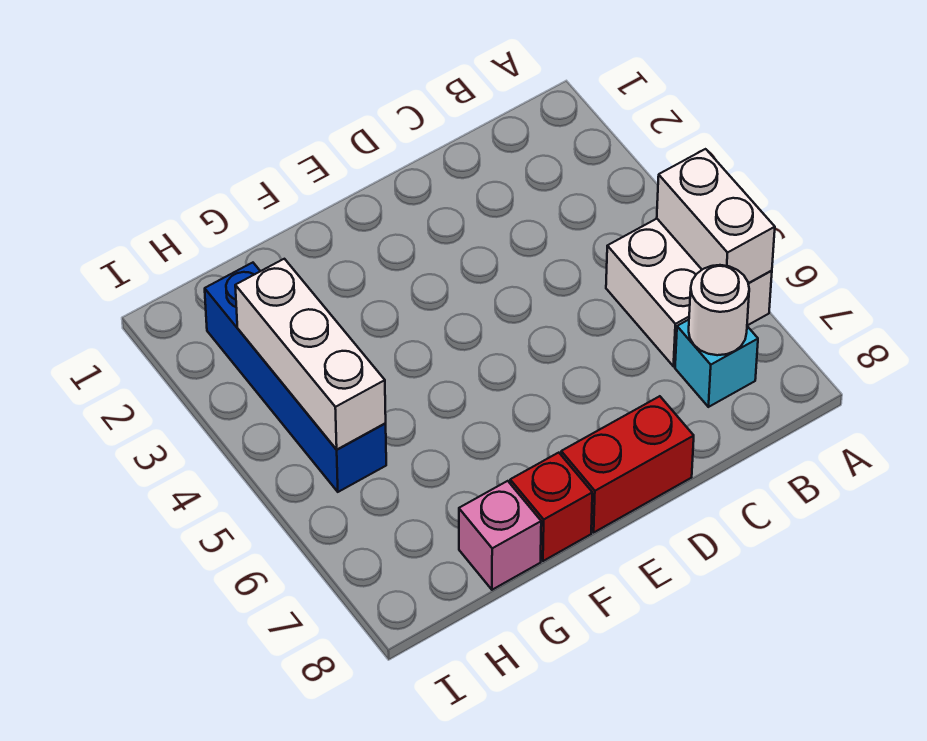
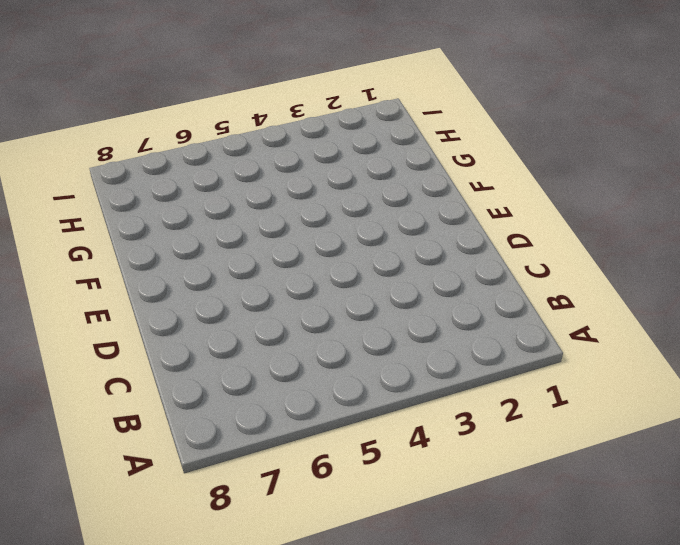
none -> white 2x2 brick [606,219,772,366]
none -> cyan 1x1 brick [675,320,758,407]

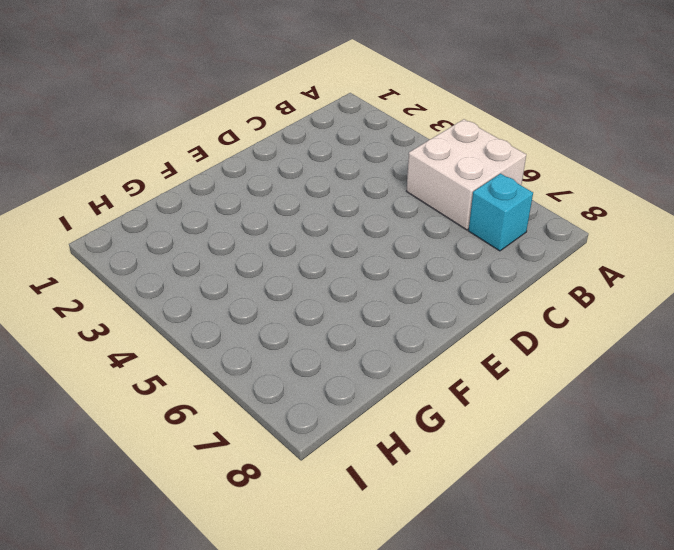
none -> red 1x2 brick [561,396,694,532]
none -> red 1x1 brick [510,453,592,561]

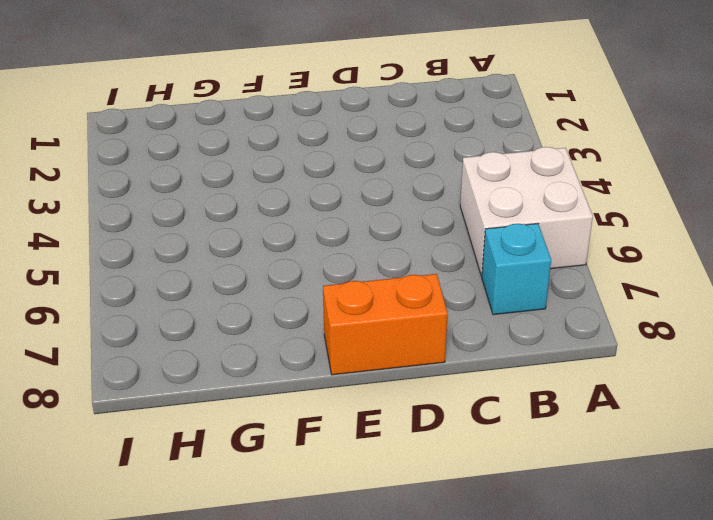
orange 1x2 brick [323,274,448,375] -> red 1x2 brick [561,396,694,532]
none -> red 1x1 brick [510,453,592,561]
none -> pink 1x1 brick [459,481,541,590]

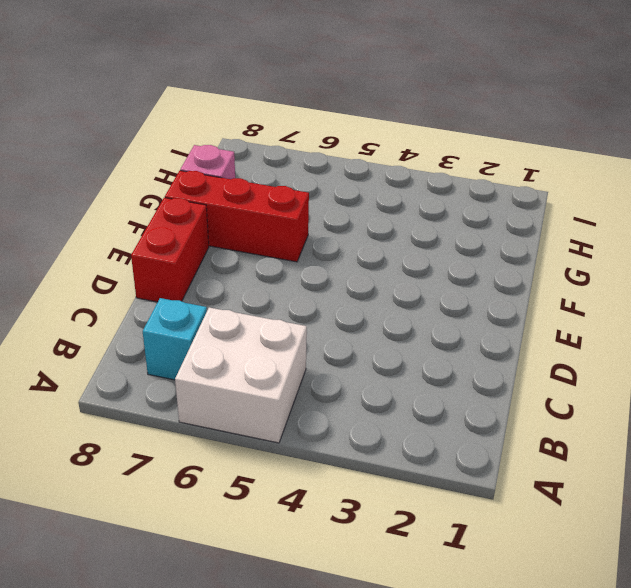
red 1x3 brick [165,171,309,262] -> red 1x1 brick [510,453,592,561]
none -> blue 1x4 brick [205,263,386,492]
none -> white 1x2 brick [657,149,775,283]

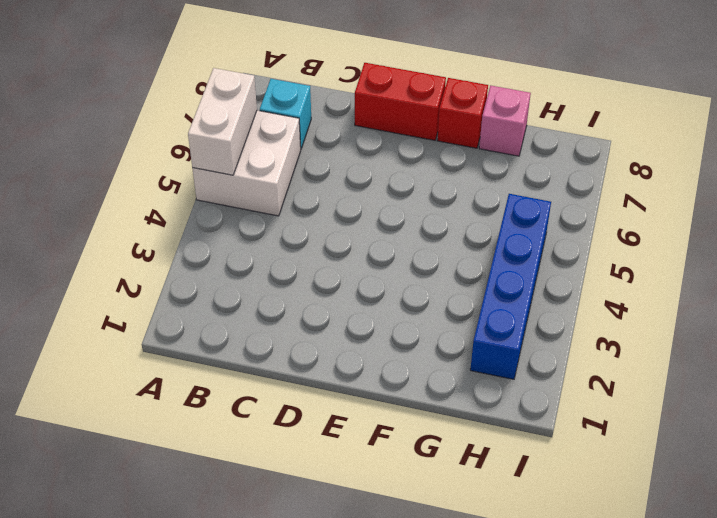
none -> white 1x1 round brick [689,265,749,355]
none -> white 1x3 brick [235,259,386,450]

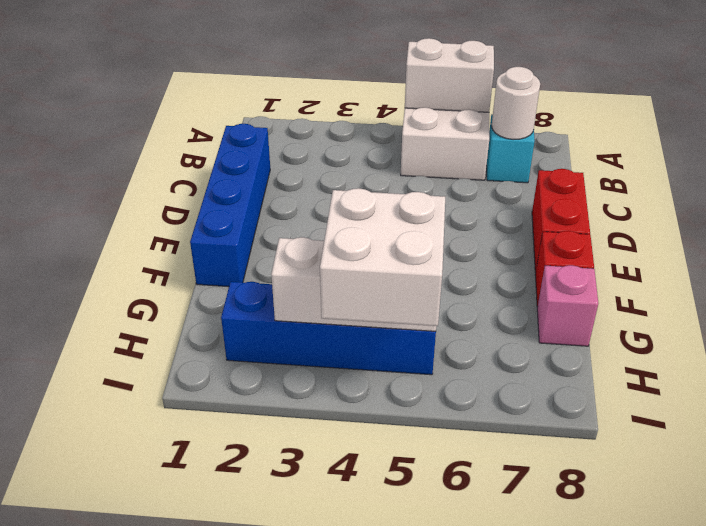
blue 1x4 brick [190,124,270,287] -> none
white 2x2 brick [320,188,445,326] -> none

